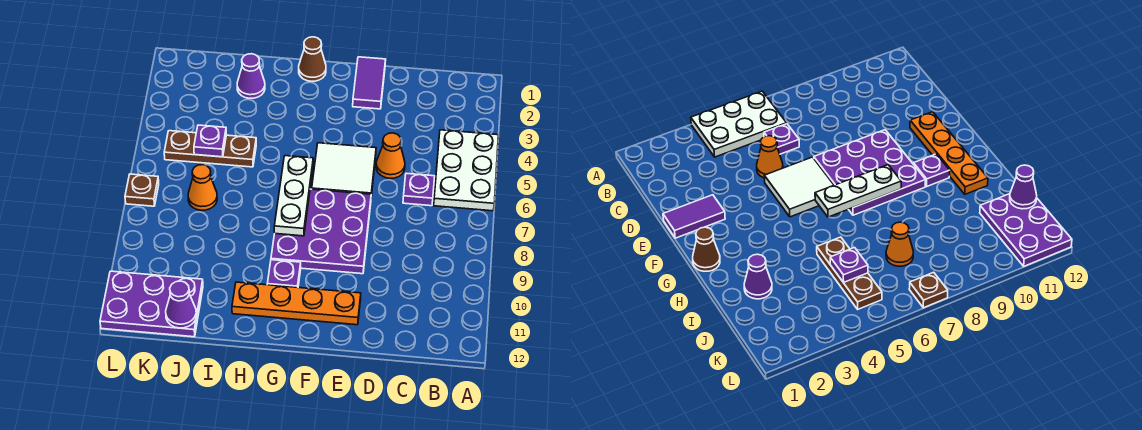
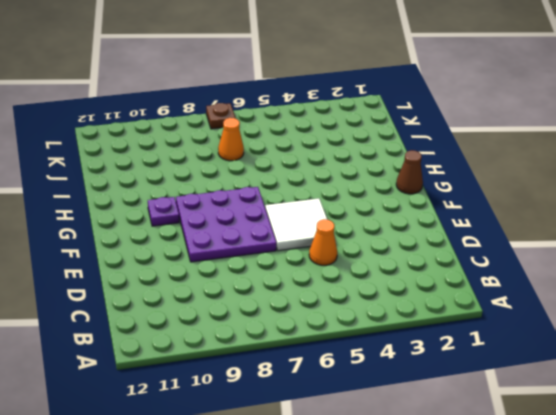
none -> white 2x3 plate [434,130,498,211]
none -> purple 1x1 plate [403,173,435,206]
none -> purple 1x2 tile [353,57,386,109]

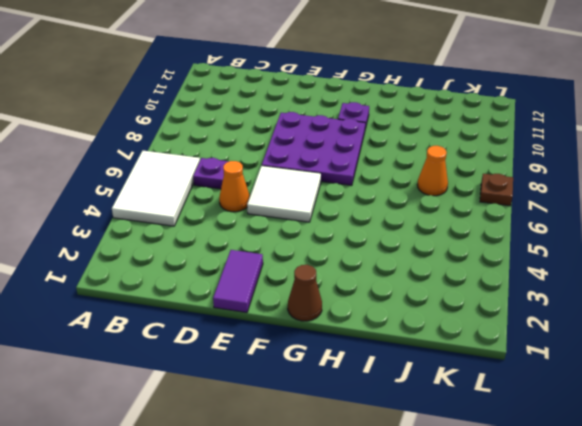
white 2x3 tile [112,151,200,226] -> white 2x3 plate [434,130,498,211]
none -> orange 1x4 plate [232,282,361,325]
none -> purple 1x1 cone [237,54,265,98]
none -> brown 1x3 plate [164,131,256,167]

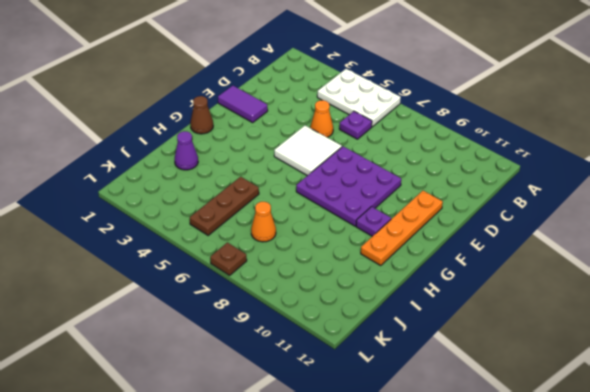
none -> purple 2x3 plate [100,271,203,337]
none -> white 1x3 plate [274,156,313,236]
none -> purple 1x1 plate [194,125,226,157]

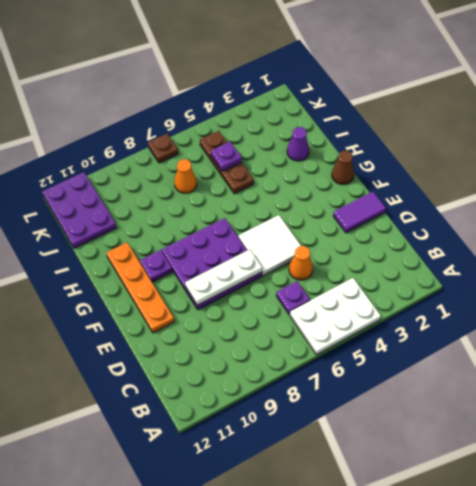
white 1x3 plate [185,249,262,305] -> white 1x3 plate moved to [274,156,313,236]
none -> purple 1x1 cone [166,281,196,328]

